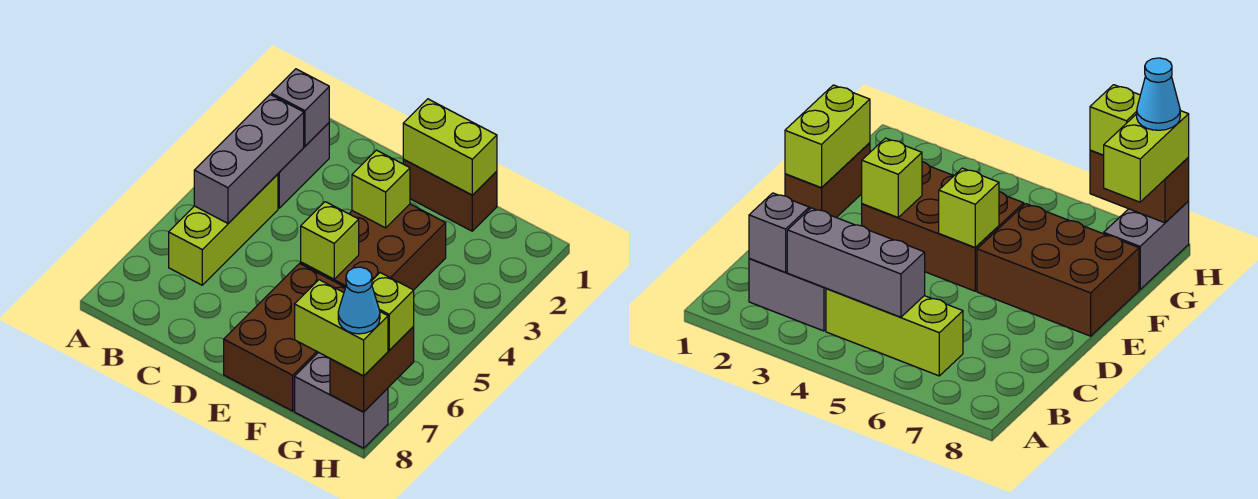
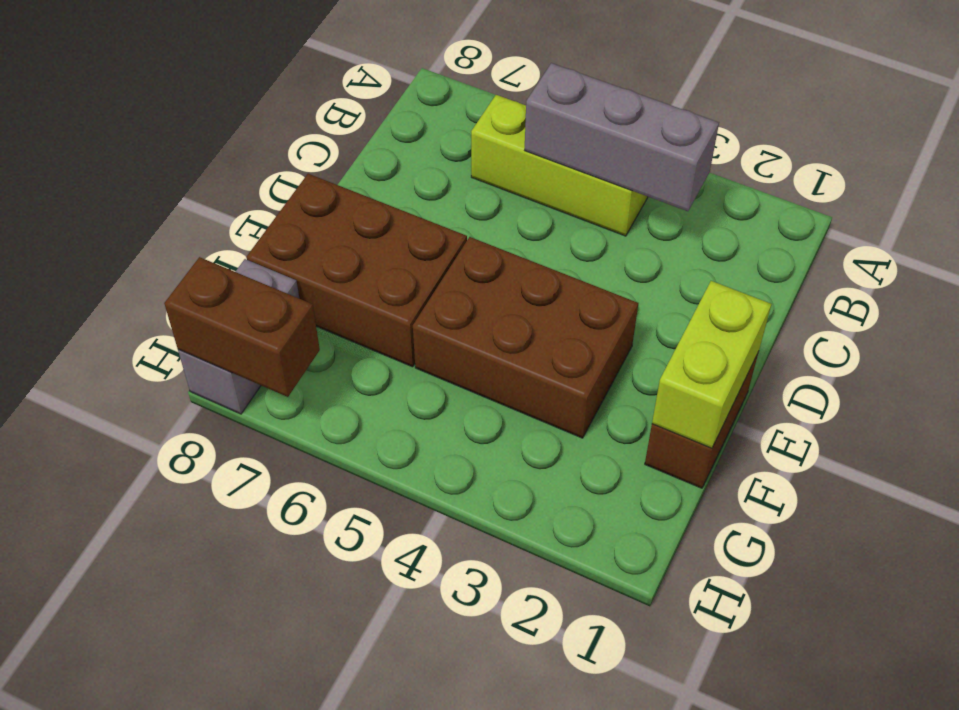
none -> grey 1x2 brick [278,123,329,208]
none -> grey 1x1 brick [271,69,329,146]
none -> lime 1x1 brick [352,150,410,228]

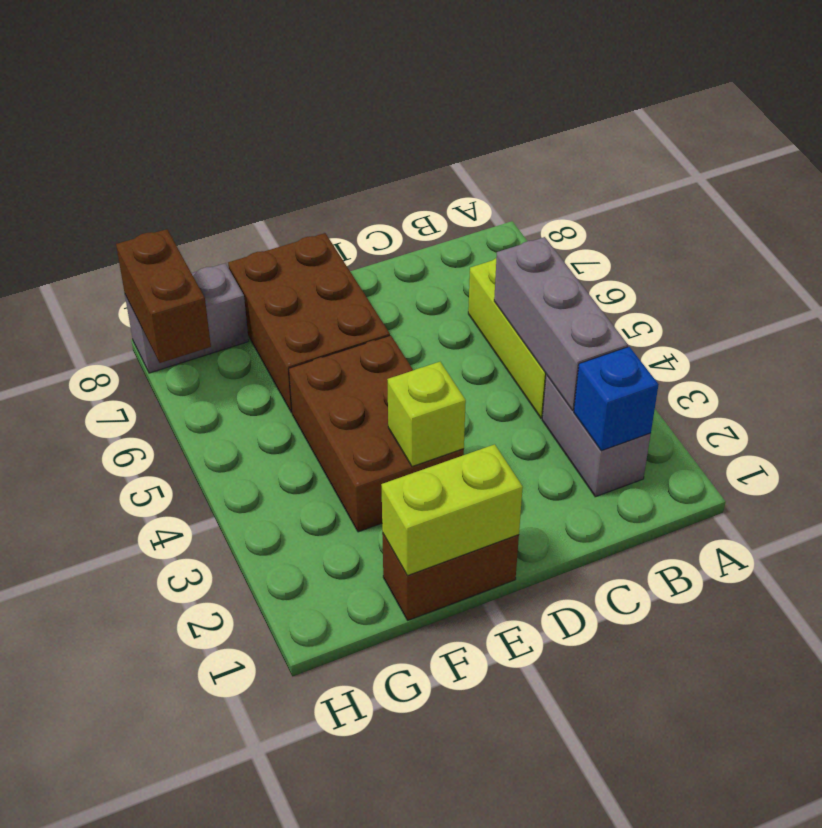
blue 1x1 brick [574,347,659,451] -> grey 1x1 brick [271,69,329,146]
none -> lime 1x1 brick [301,202,359,279]
none -> lime 1x2 brick [295,280,388,376]
none -> lime 1x1 brick [372,273,414,350]

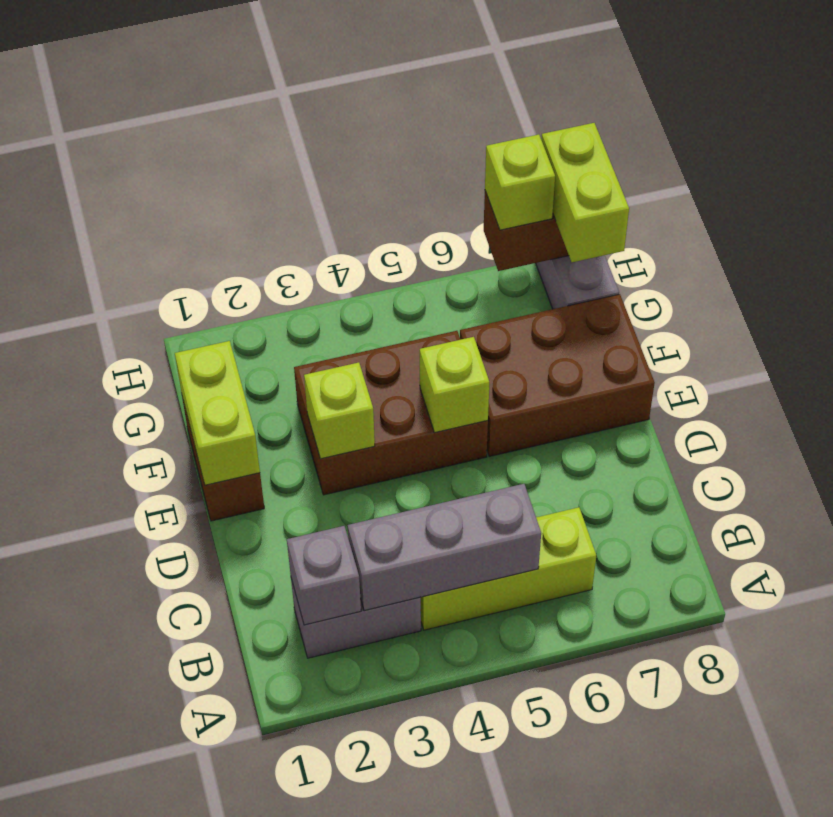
none -> cyan 1x1 cone [338,267,380,334]

